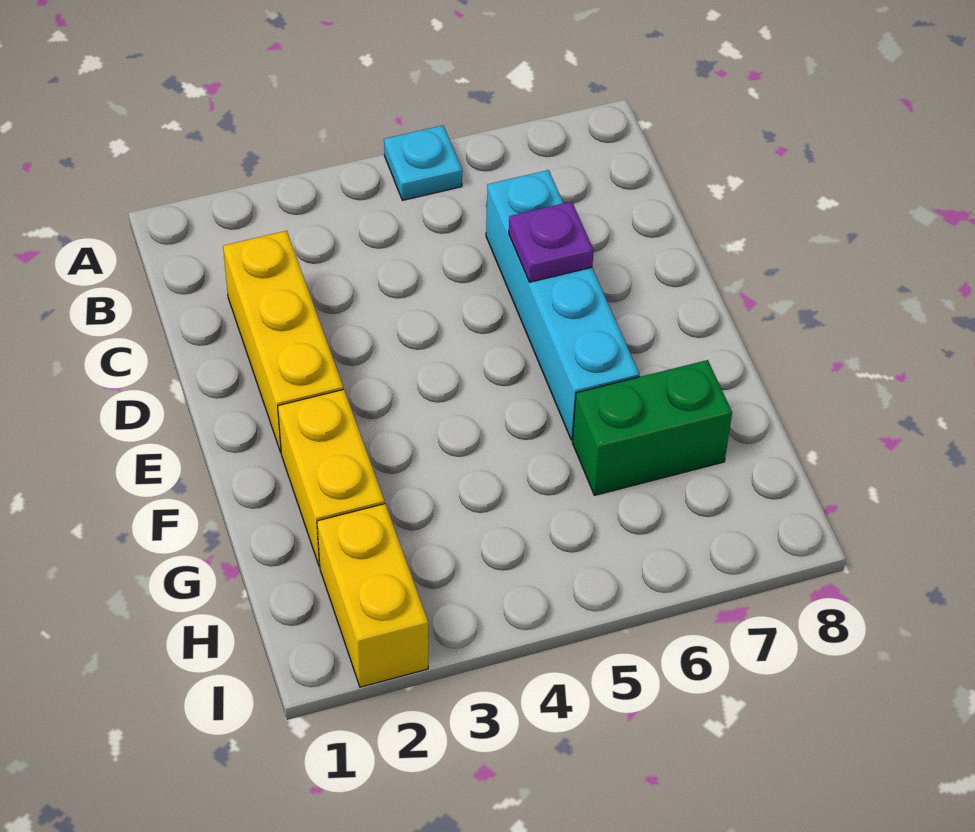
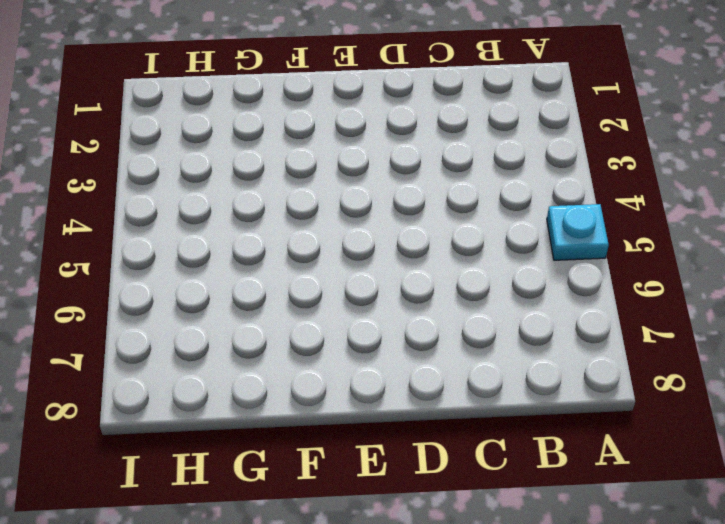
none -> yellow 1x3 brick [223,231,343,452]
none -> cyan 1x4 brick [486,170,639,440]

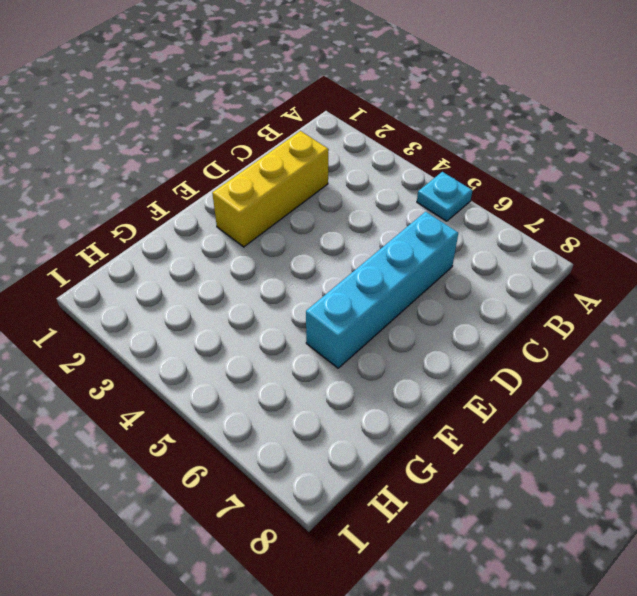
none -> yellow 1x2 brick [278,390,385,566]
none -> green 1x2 brick [572,360,732,495]

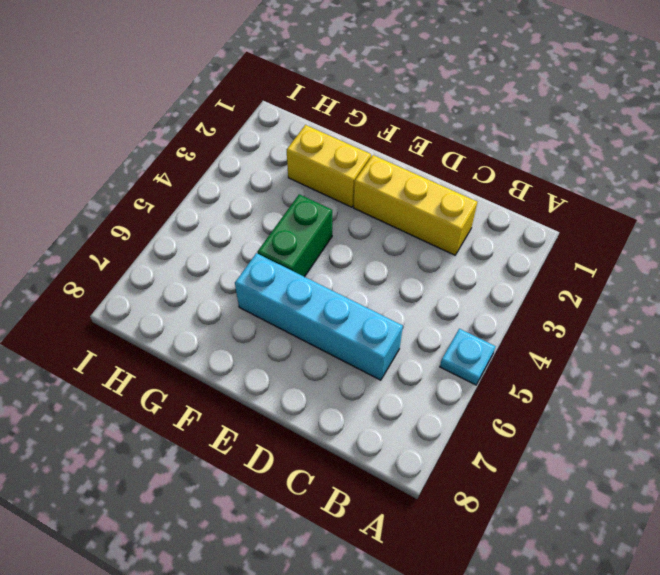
green 1x2 brick [257,194,332,277] -> green 1x2 brick moved to [572,360,732,495]
none -> yellow 1x2 brick [317,504,428,687]
none -> purple 1x1 plate [509,201,594,282]

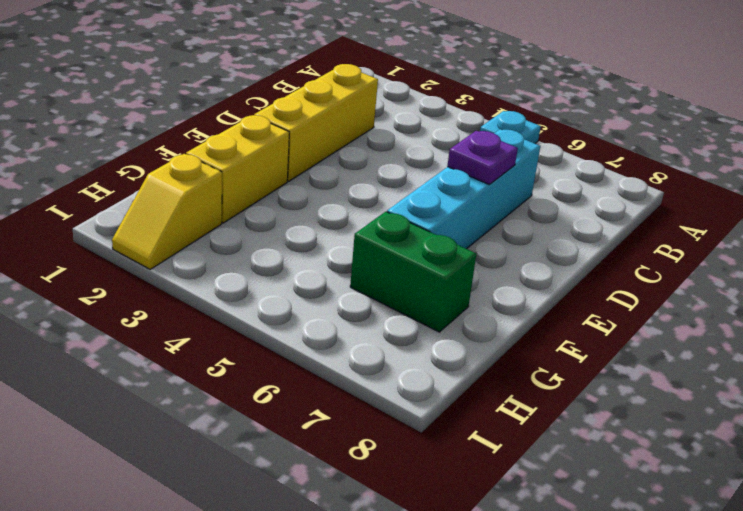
yellow 1x2 slope [112,154,222,269] -> yellow 1x2 brick [317,504,428,687]

